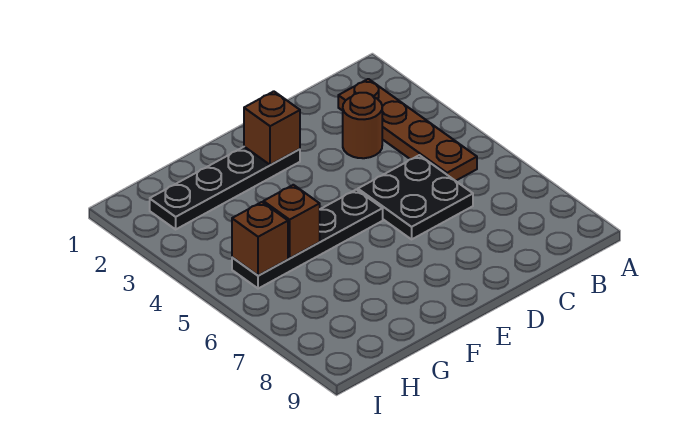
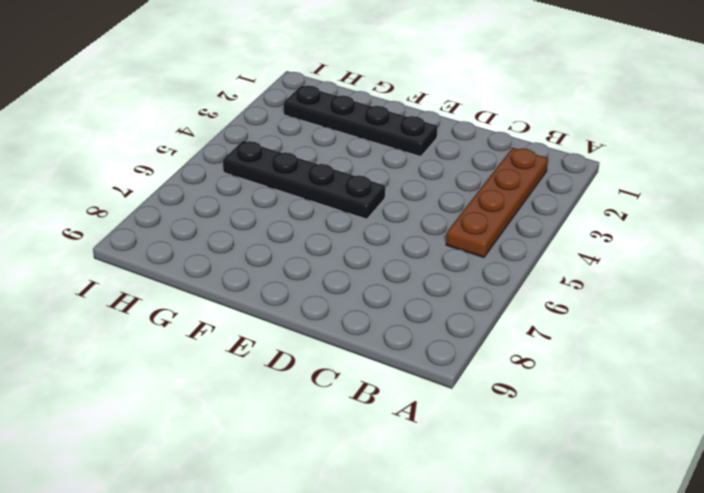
none -> brown 1x1 round brick [343,93,382,158]
none -> black 2x2 plate [358,155,473,239]

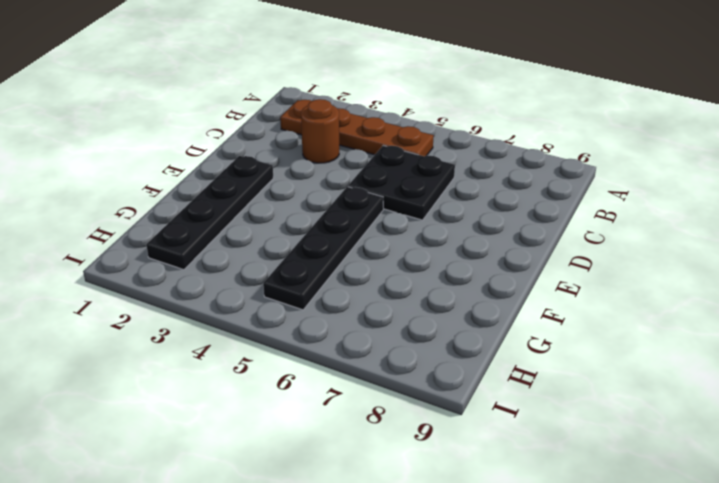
none -> brown 1x1 brick [244,91,300,165]
none -> brown 1x1 brick [263,185,320,258]

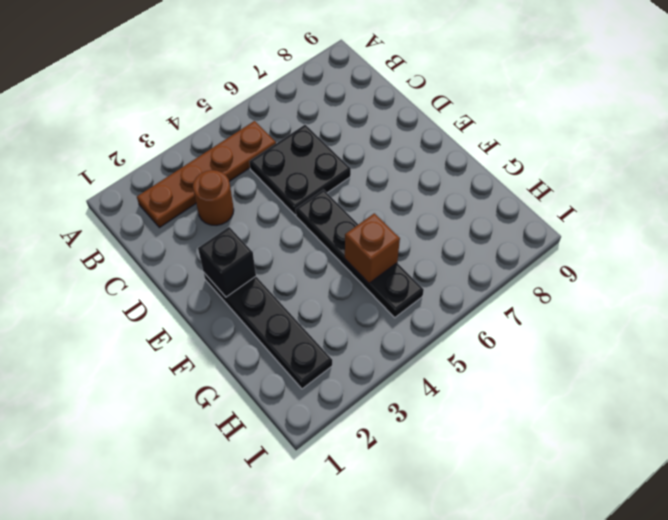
black 1x1 brick [198,227,256,297] -> brown 1x1 brick [244,91,300,165]
none -> brown 1x1 brick [232,202,288,276]

